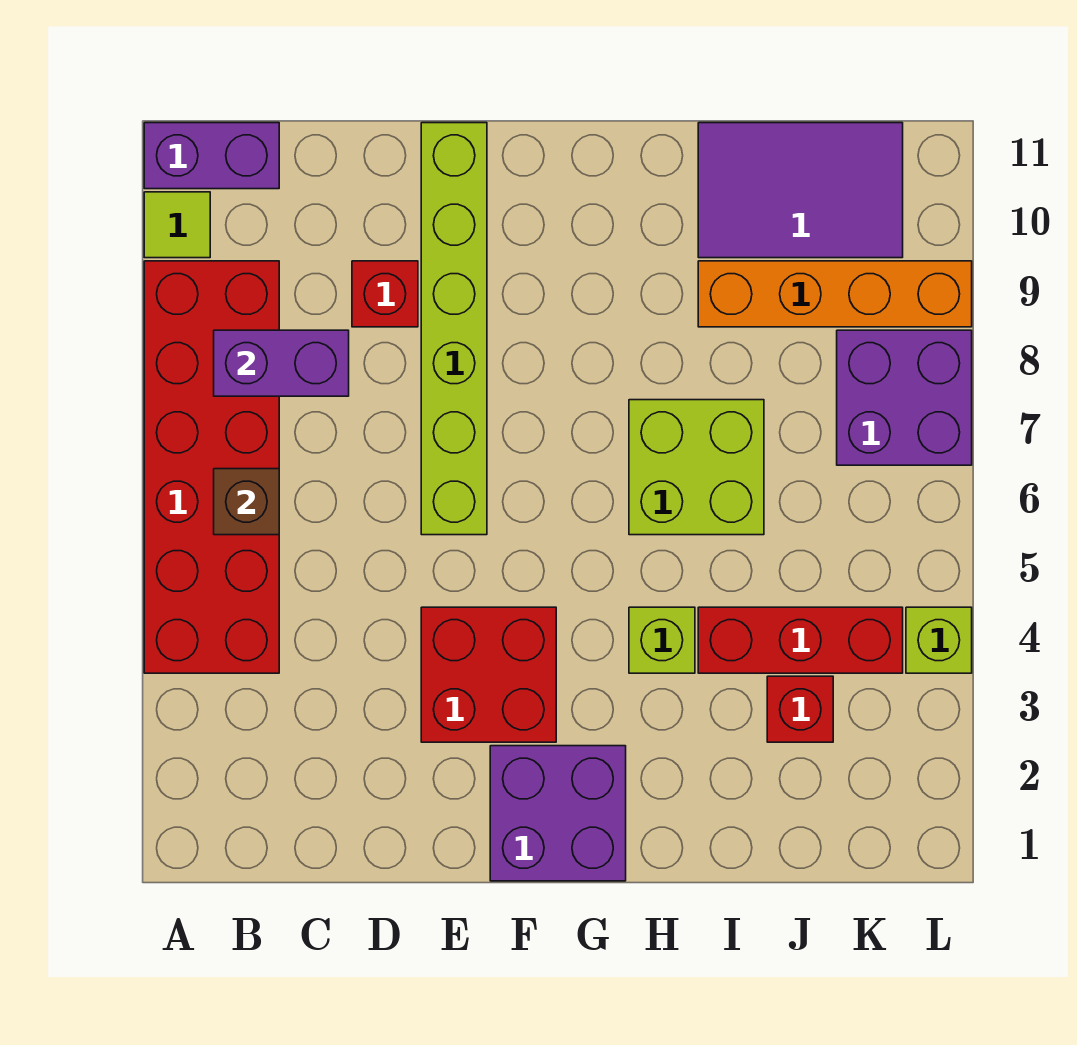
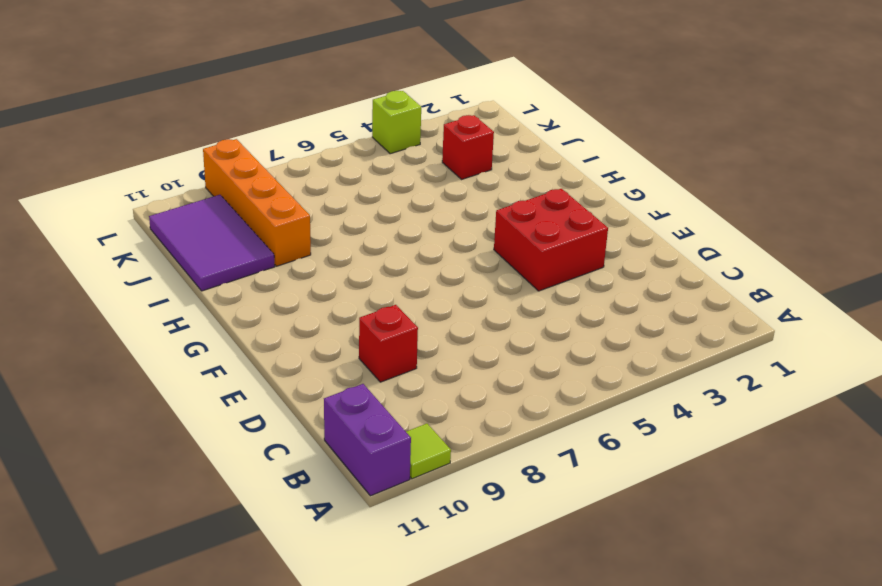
none -> red 2x6 brick [144,261,279,673]
none -> lime 1x6 brick [421,123,487,535]
none -> purple 2x2 brick [490,746,626,881]

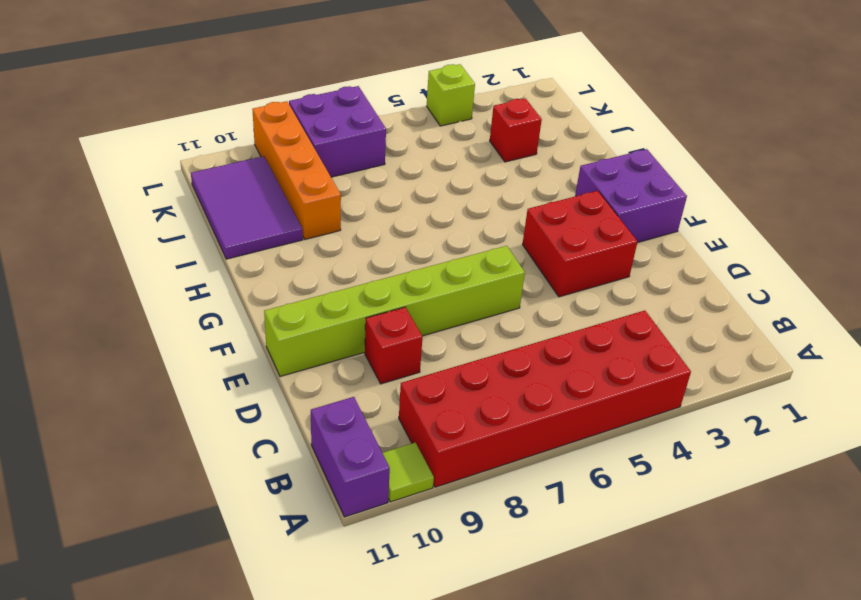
none -> lime 1x1 brick [629,607,695,673]
none -> lime 2x2 brick [629,400,764,535]
none -> red 1x3 brick [698,607,903,673]

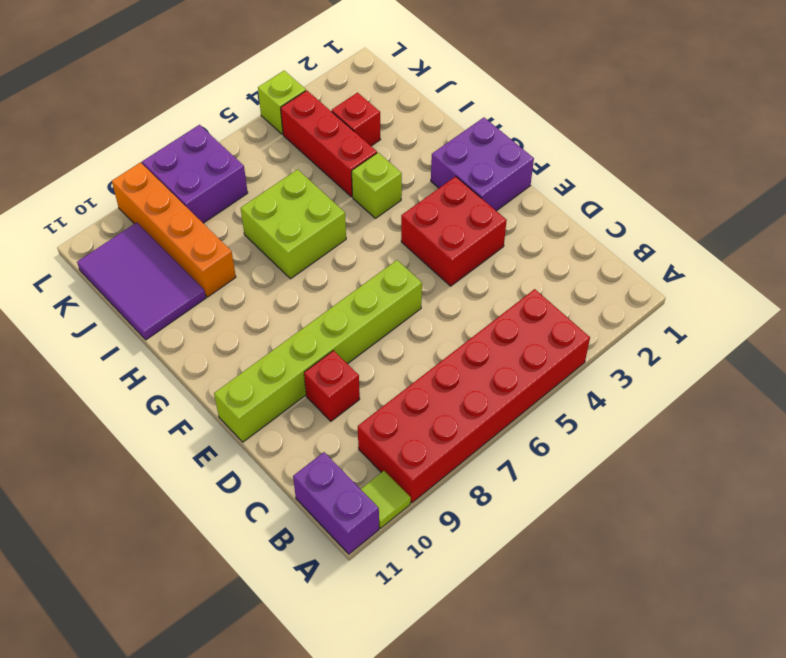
none -> brown 1x1 brick [214,469,279,535]
none -> purple 1x2 brick [214,330,349,396]

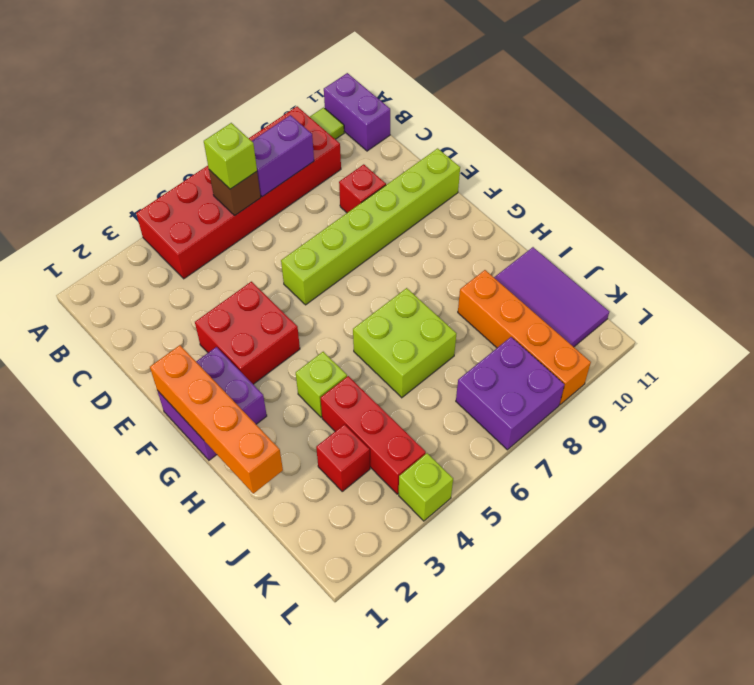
lime 1x1 brick [204,123,257,189] -> none
purple 1x2 brick [252,115,314,197] -> purple 1x2 brick turned to [214,330,349,396]
orange 1x4 brick [150,345,283,494] -> none

